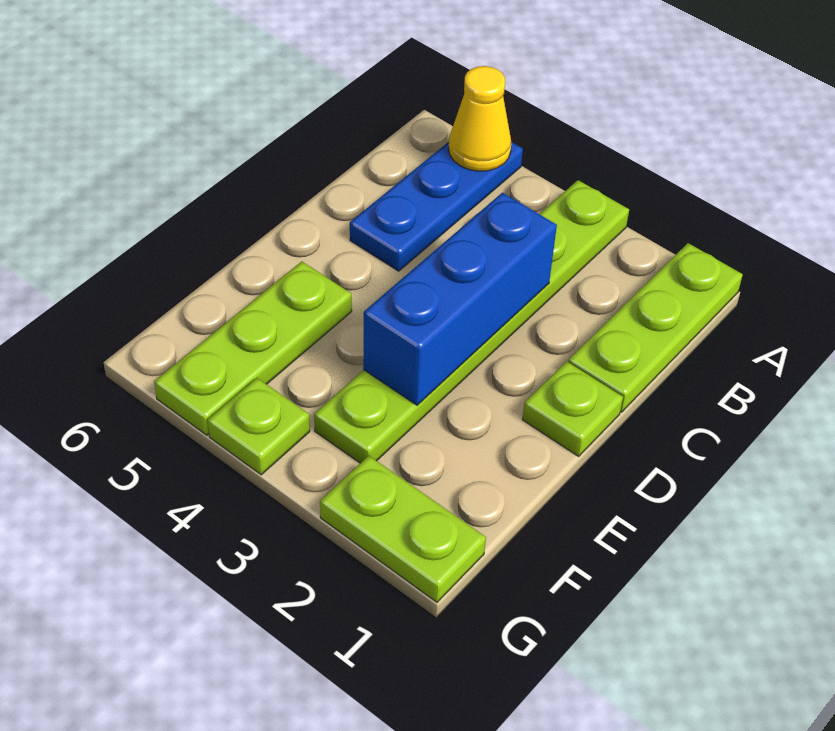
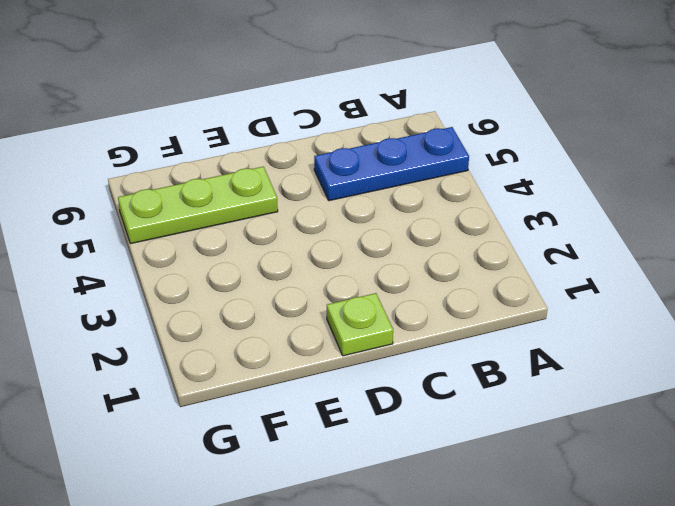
none -> lime 1x3 plate [568,243,743,412]
none -> lime 1x6 plate [314,180,629,463]

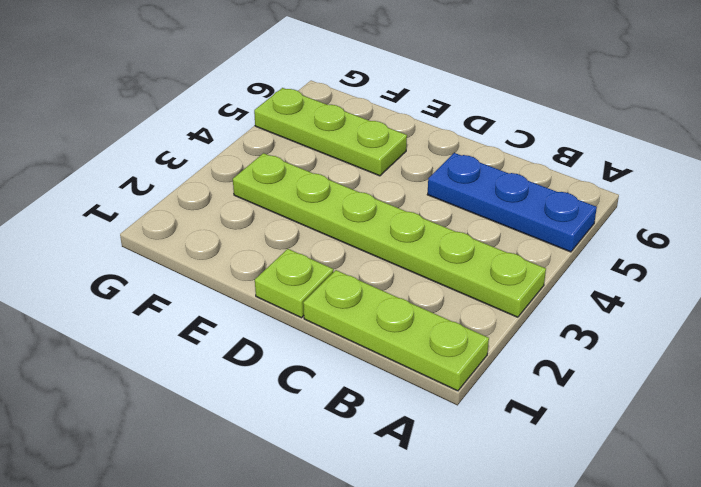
none -> lime 1x2 plate [320,456,486,602]
none -> lime 1x1 plate [208,378,310,475]

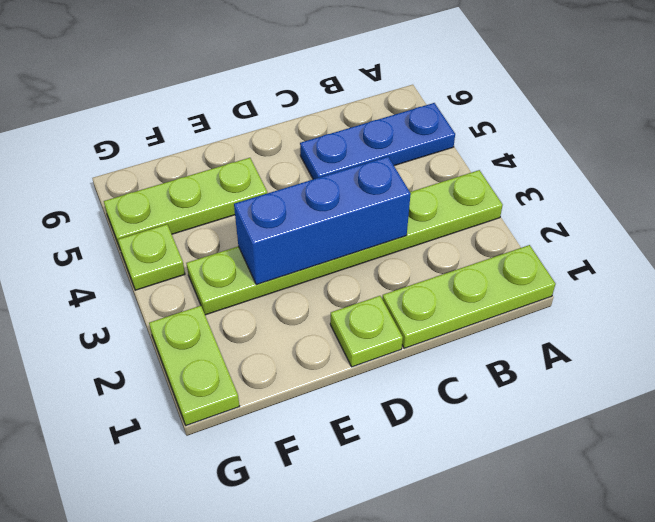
none -> yellow 1x1 cone [449,66,511,171]

